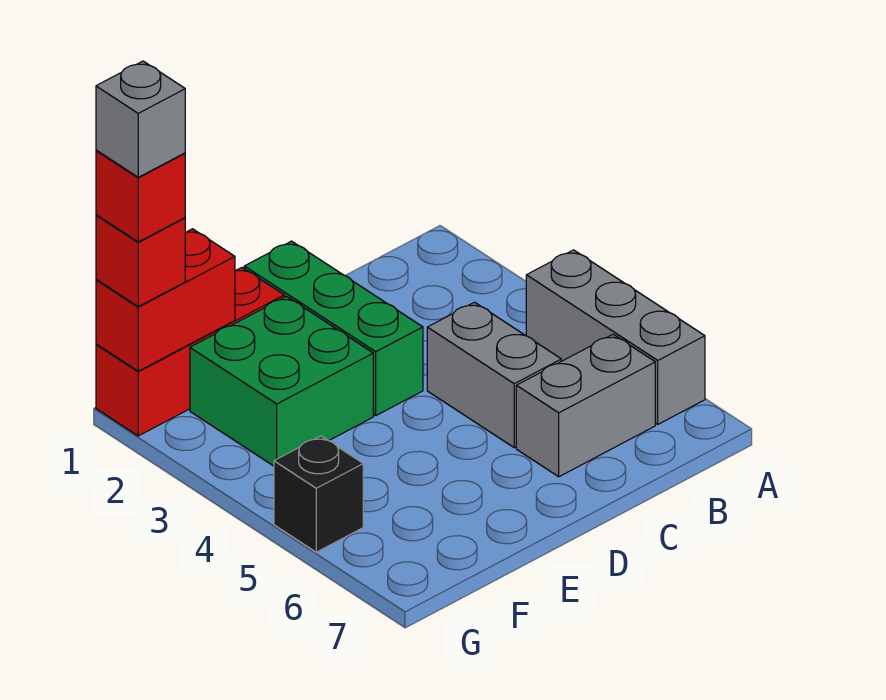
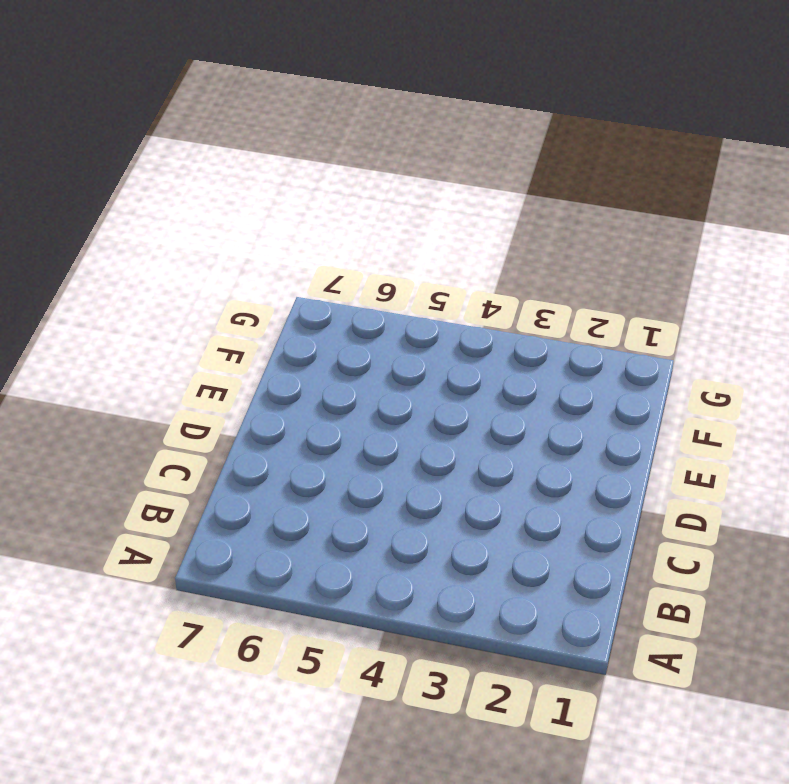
none -> grey 1x3 brick [526,250,705,424]
none -> grey 1x2 brick [516,335,655,477]

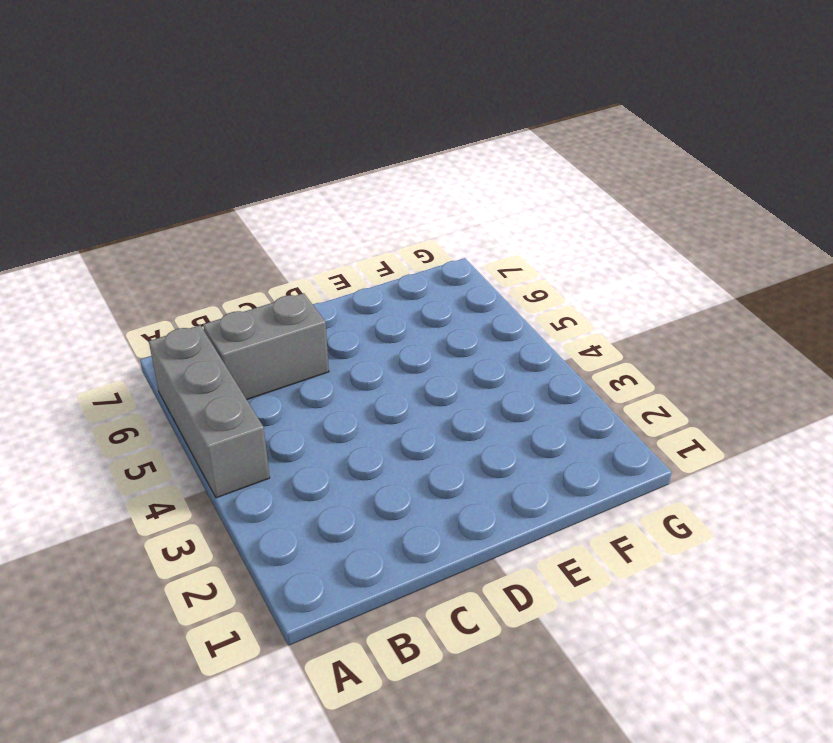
none -> grey 1x2 brick [427,302,561,448]
none -> green 1x3 brick [244,241,423,415]

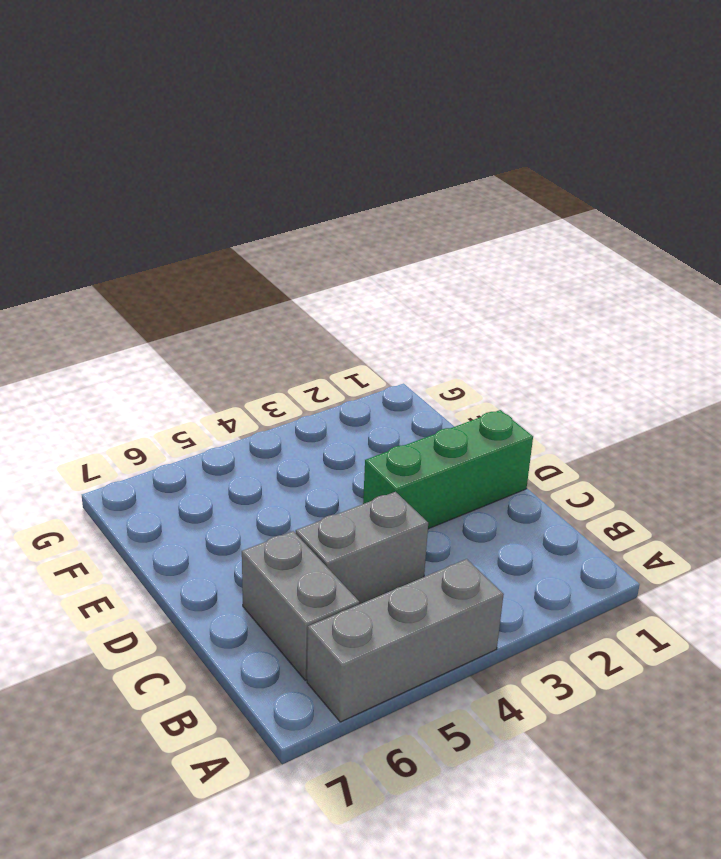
none -> red 1x3 brick [96,268,284,436]
none -> green 2x2 brick [190,297,373,466]

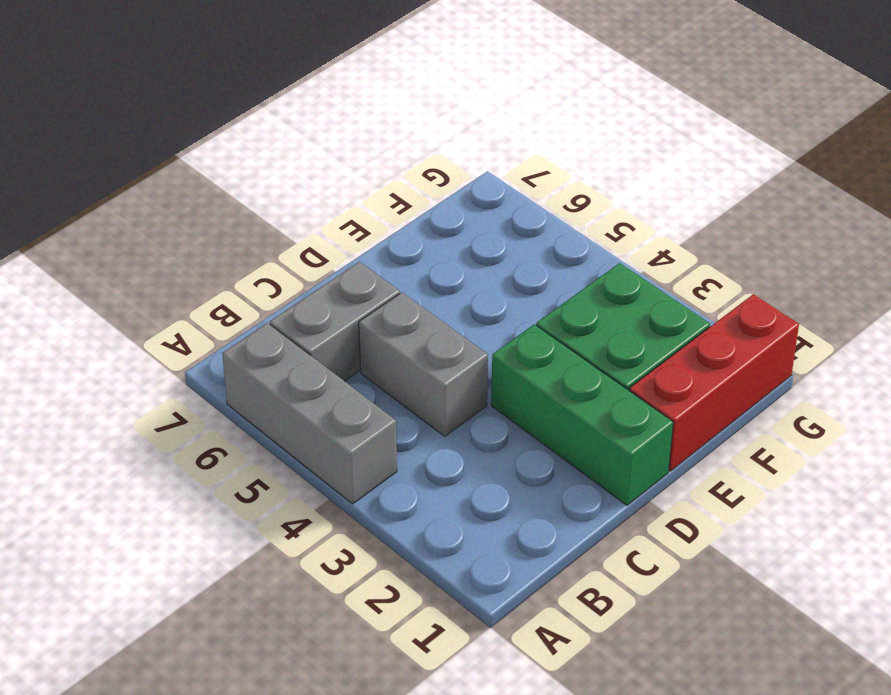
none -> black 1x1 brick [274,436,363,552]
none -> red 1x2 brick [96,229,235,371]

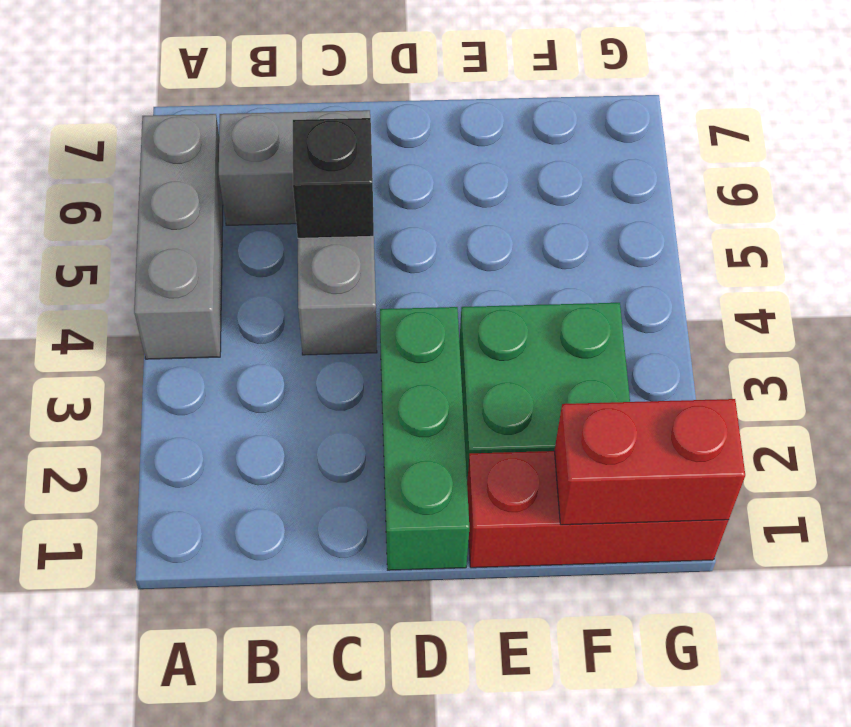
black 1x1 brick [293,118,374,238] -> black 1x1 brick moved to [274,436,363,552]
none -> red 1x1 brick [96,215,185,307]
none -> red 1x1 brick [96,150,185,242]

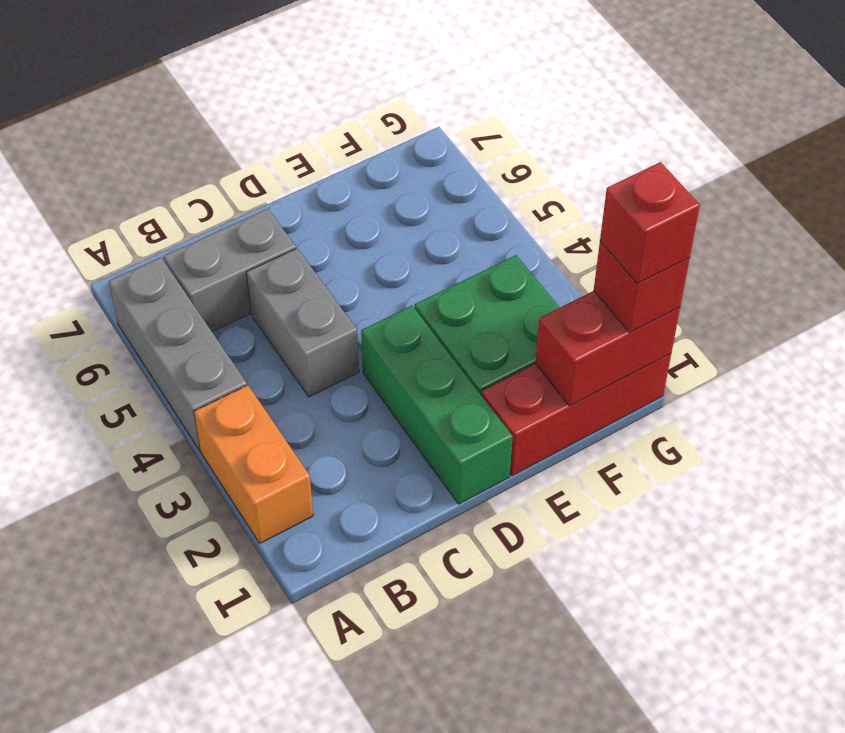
orange 1x2 brick [194,385,313,543] -> none
none -> black 1x1 brick [274,436,363,552]
none -> grey 1x1 brick [96,61,185,177]

